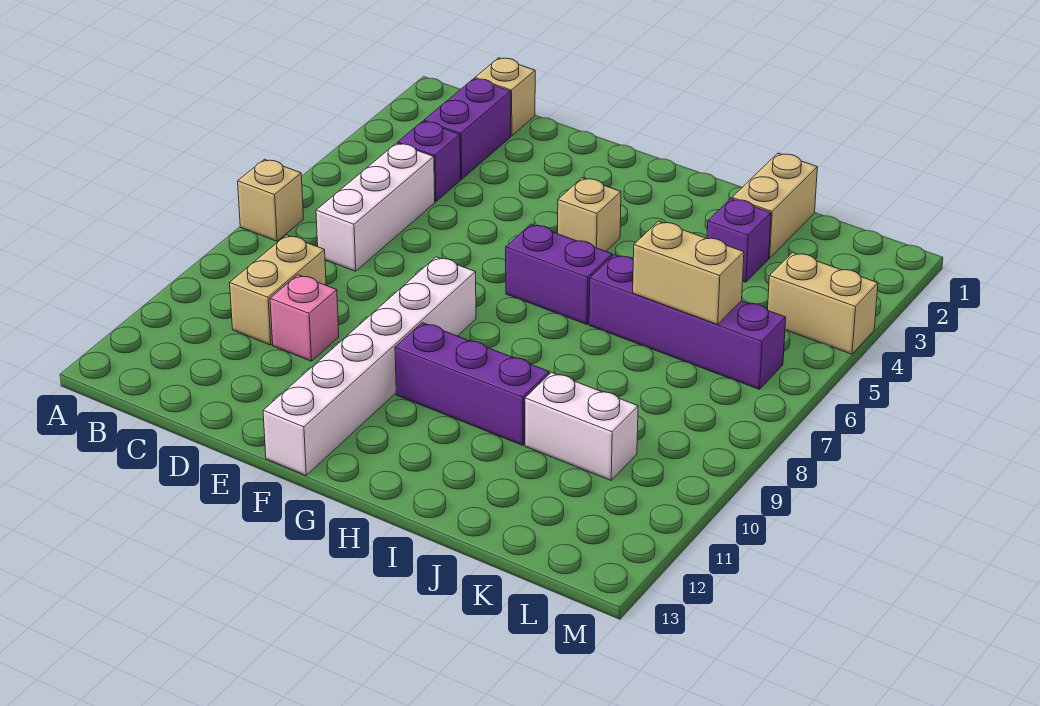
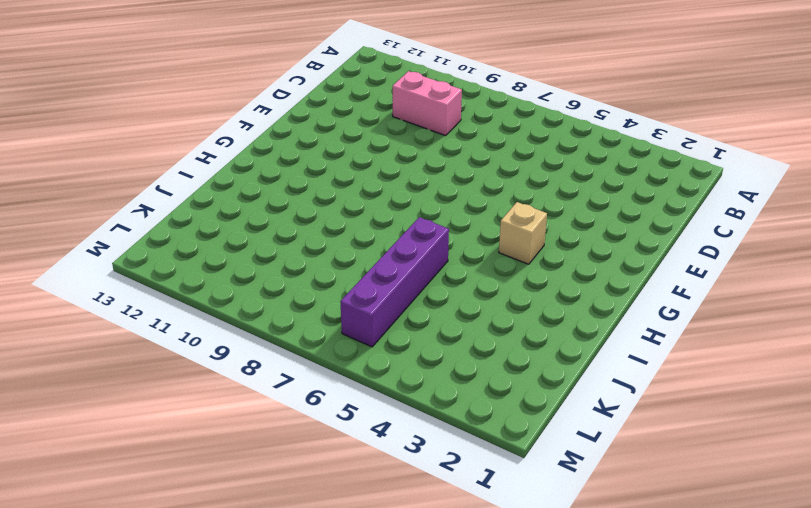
pink 1x2 brick [393,71,462,136] -> tan 1x2 brick [230,235,326,345]
none -> tan 1x1 brick [238,159,303,241]
none -> tan 1x1 brick [475,58,535,136]
none -> purple 1x2 brick [424,79,511,179]

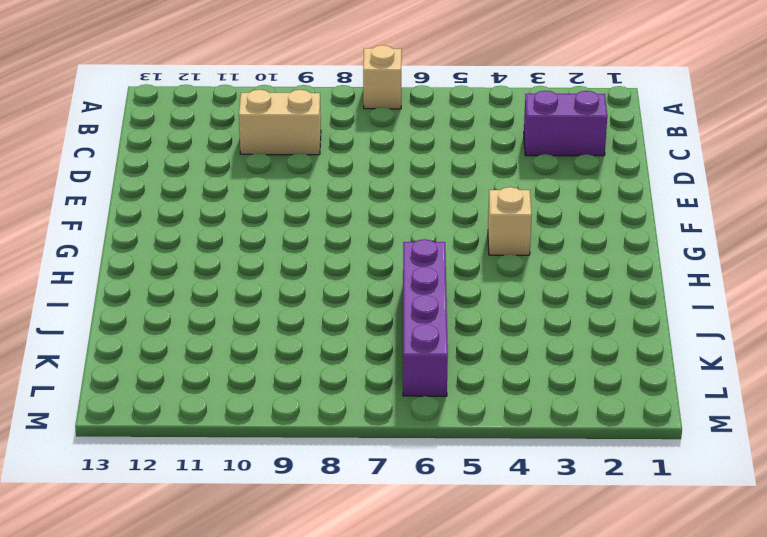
none -> tan 1x1 brick [475,58,535,136]
none -> purple 1x1 brick [398,121,461,202]
none -> white 1x3 brick [316,143,435,271]

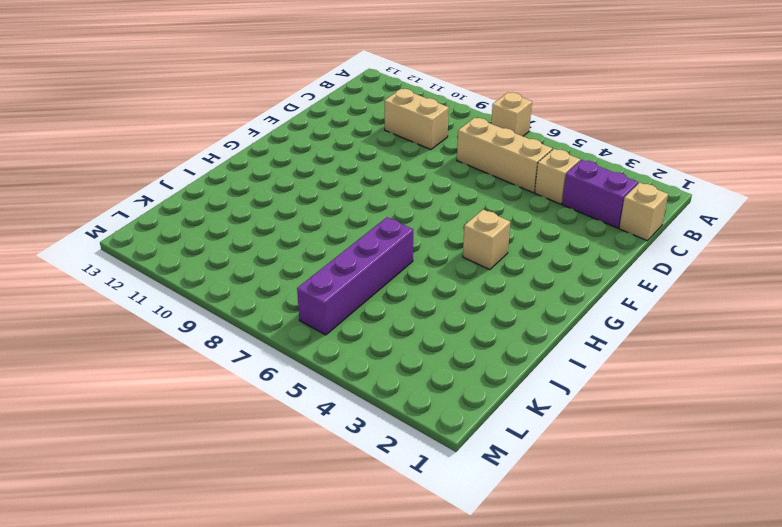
tan 1x1 brick [535,149,580,204] -> purple 1x1 brick [398,121,461,202]
tan 1x3 brick [457,118,553,193] -> white 1x3 brick [316,143,435,271]
none -> pink 1x1 brick [270,275,339,361]
none -> white 1x6 brick [263,257,476,475]
none -> purple 1x2 brick [506,224,612,324]

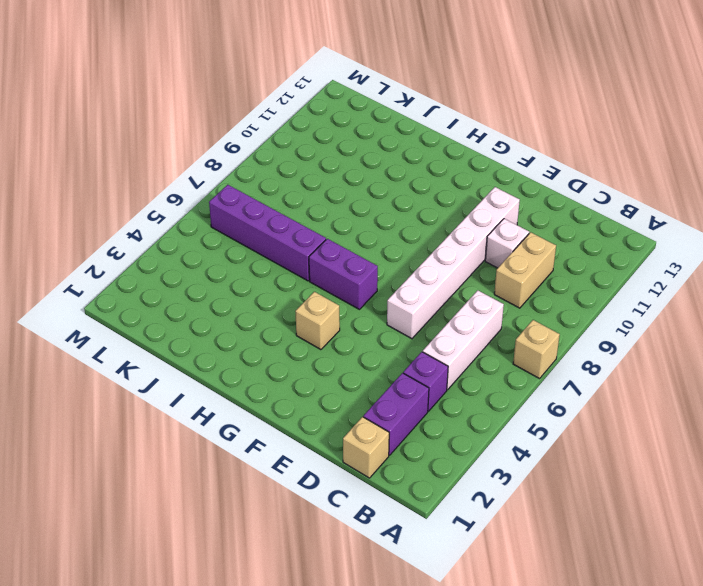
white 1x1 brick [485,219,529,268] -> pink 1x1 brick [270,275,339,361]
white 1x6 brick [387,187,520,339] -> white 1x6 brick moved to [263,257,476,475]
none -> purple 1x3 brick [395,323,549,445]
none -> tan 1x2 brick [732,153,817,258]
none -> purple 1x1 brick [707,199,771,282]

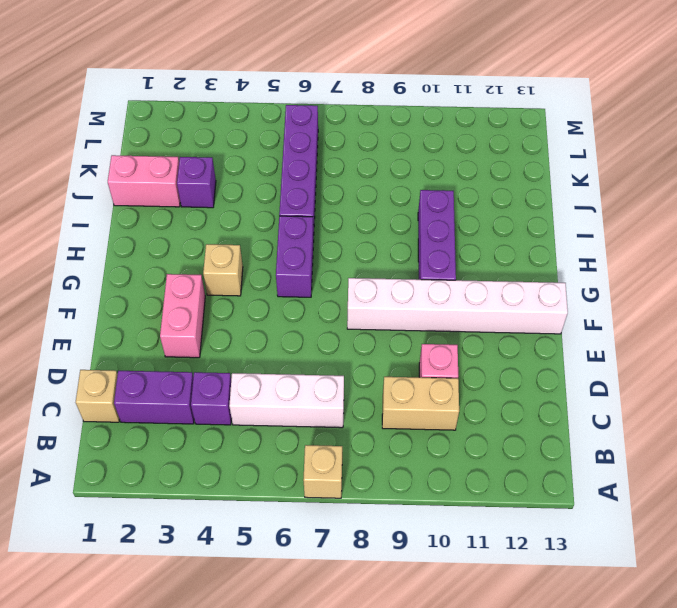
pink 1x2 brick [160,274,205,358] -> none
pink 1x2 brick [108,155,180,207] -> tan 1x2 brick [732,153,817,258]
none -> white 1x2 brick [525,372,638,480]
none -> tan 1x2 brick [768,252,878,354]
none -> tan 1x2 brick [633,221,744,324]

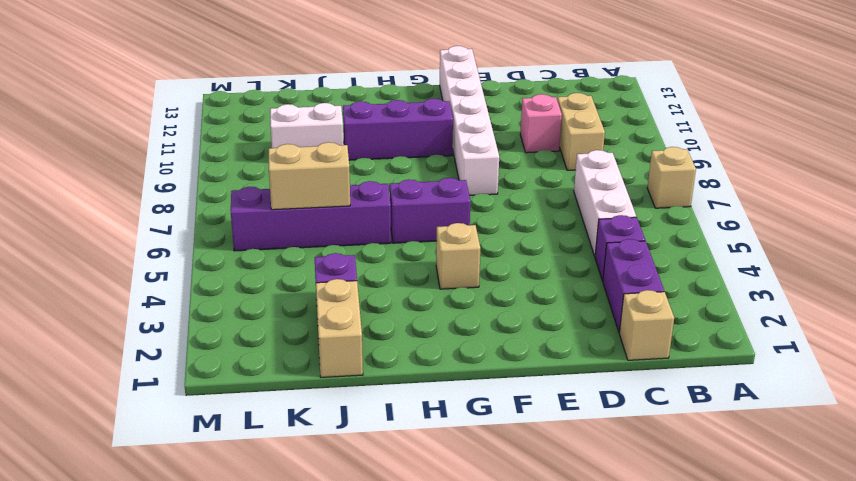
none -> tan 1x2 brick [768,252,878,354]

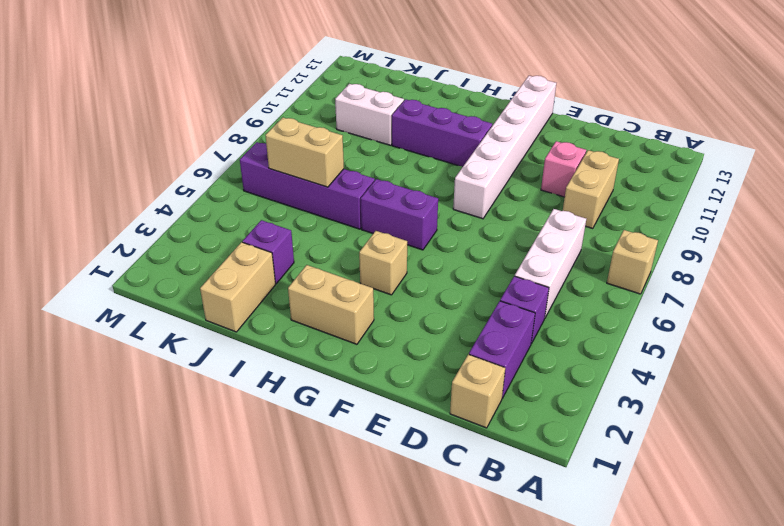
tan 1x2 brick [288,265,374,344] -> tan 1x2 brick moved to [768,252,878,354]

